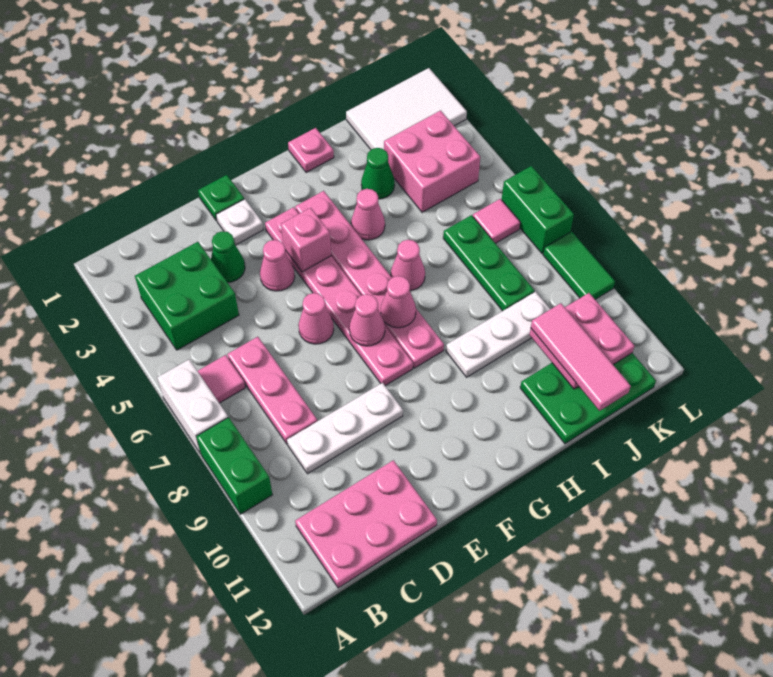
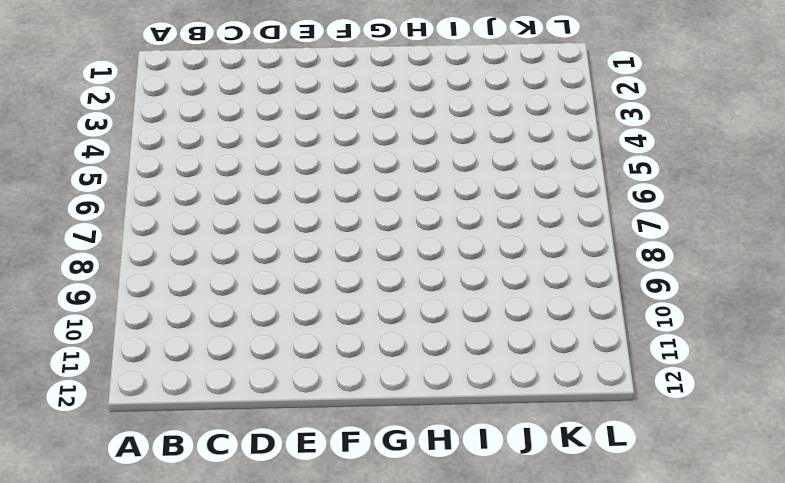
none -> white 1x2 brick [157,360,228,454]
none -> green 1x2 brick [196,417,273,514]
none -> green 2x2 brick [135,242,239,350]
none -> pink 1x1 tile [198,355,245,403]

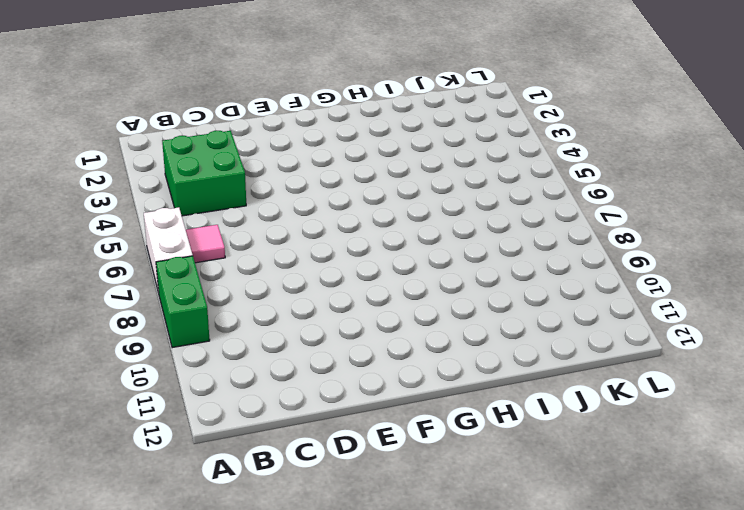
none -> pink 2x3 plate [295,460,437,588]
none -> pink 1x3 plate [227,337,317,444]
none -> white 1x3 plate [287,383,403,474]
none -> green 1x1 cone [211,231,245,282]

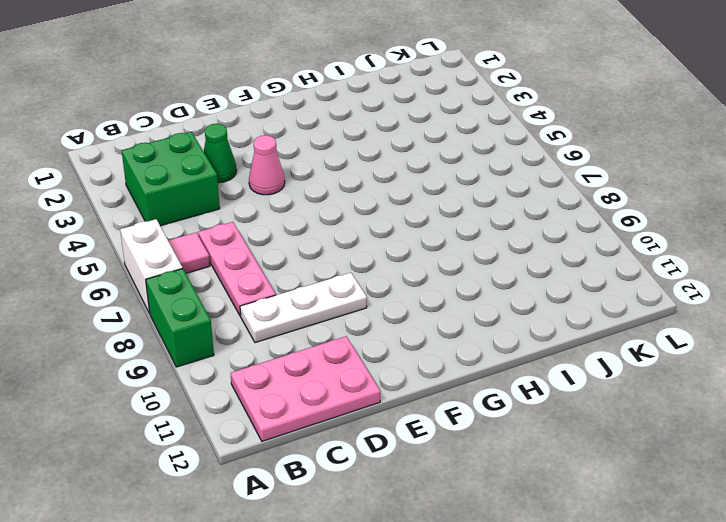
none -> green 1x1 plate [198,175,244,221]
none -> white 1x1 plate [216,199,264,245]
none -> pink 1x1 cone [298,293,334,344]
none -> pink 1x6 plate [265,207,413,386]

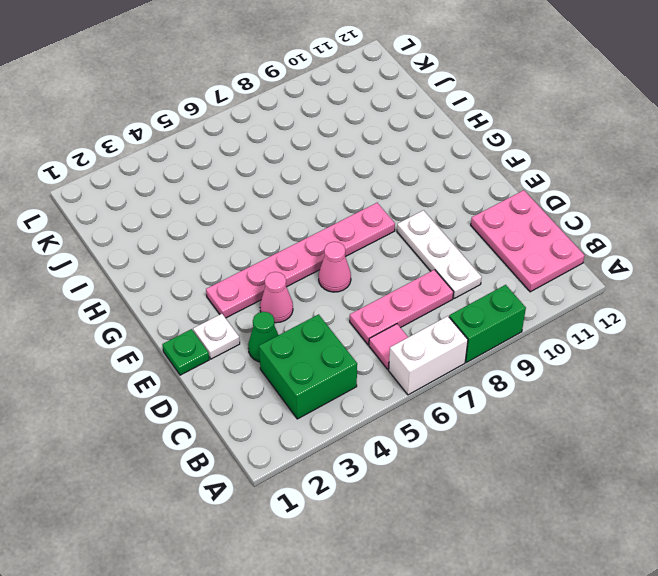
none -> pink 1x6 plate [295,191,444,368]
none -> pink 1x1 plate [288,128,334,173]
none -> pink 1x1 cone [351,189,385,240]
none -> pink 1x1 cone [391,240,425,291]

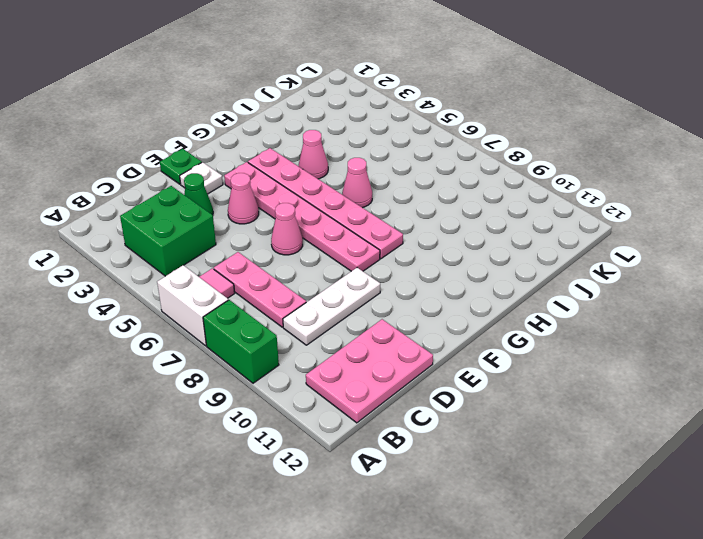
none -> pink 1x1 plate [288,128,334,173]
none -> white 1x3 plate [446,292,550,377]
none -> green 1x1 cone [361,148,395,199]
none -> green 2x3 plate [520,353,656,444]

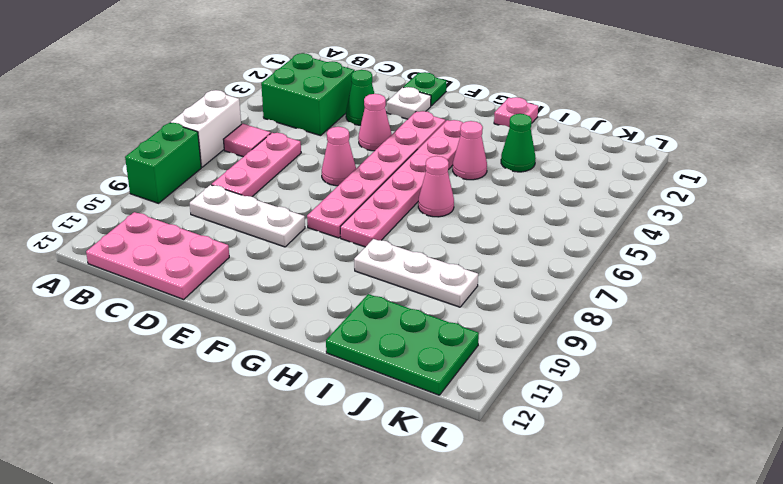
none -> white 2x3 tile [346,68,467,149]
none -> pink 2x2 brick [384,111,480,212]
none -> green 1x3 plate [443,215,534,311]
none -> pink 1x1 tile [473,199,520,243]

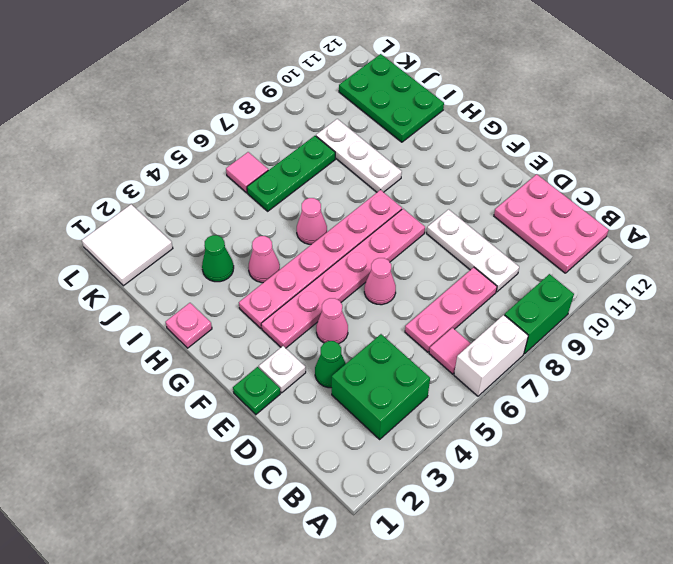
white 2x2 tile [82,204,173,286] -> white 2x3 tile [346,68,467,149]
none -> pink 2x2 brick [384,111,480,212]
none -> green 1x2 brick [502,166,574,253]
none -> green 1x2 tile [543,232,615,299]
none -> pink 1x1 brick [281,208,331,272]

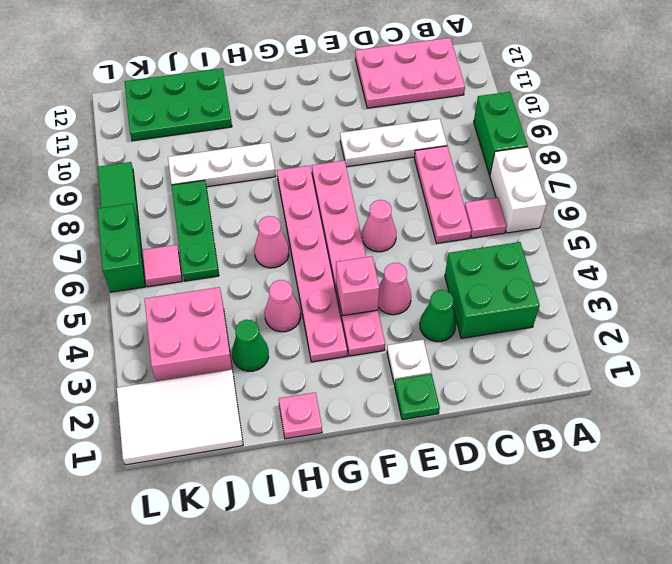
none -> pink 1x1 cone [349,294,385,346]
none -> pink 1x1 cone [381,276,416,328]
none -> pink 2x2 plate [529,293,634,389]
none -> pink 1x3 tile [531,303,631,411]

